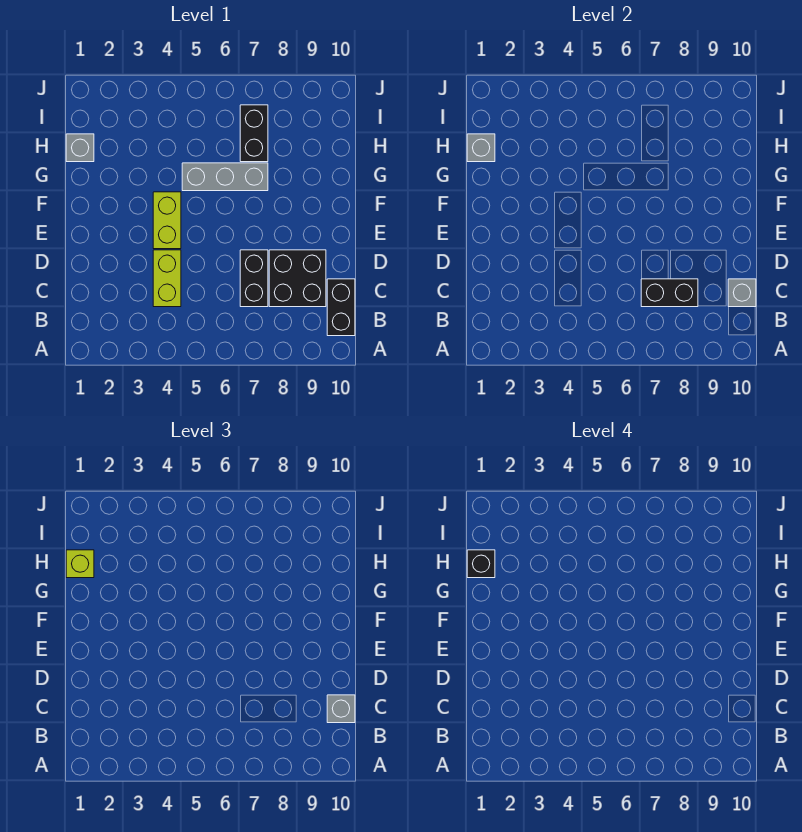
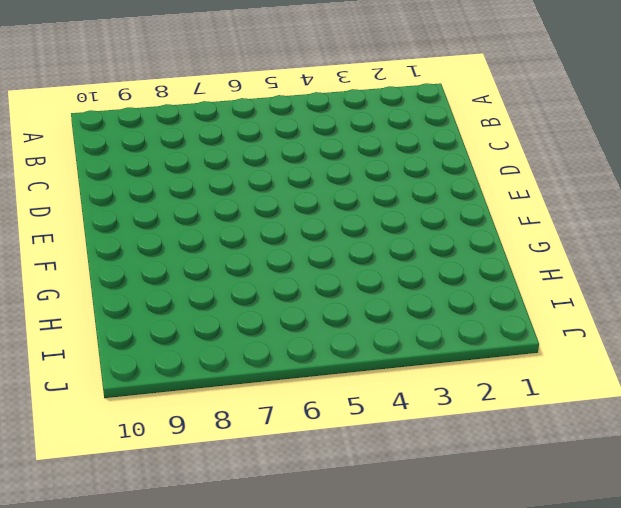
none -> black 1x2 brick [327,279,355,336]
none -> lime 1x2 brick [153,250,181,307]
none -> black 1x2 brick [240,250,268,307]

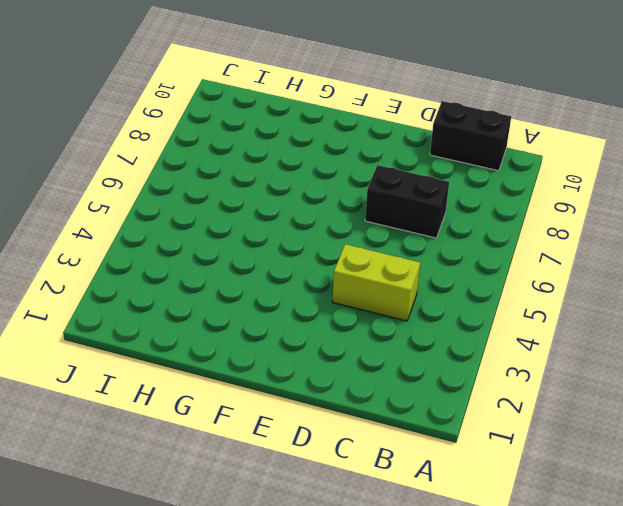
none -> black 2x2 brick [269,250,326,307]
none -> lime 1x2 brick [153,192,181,249]
none -> grey 1x3 brick [182,163,268,191]

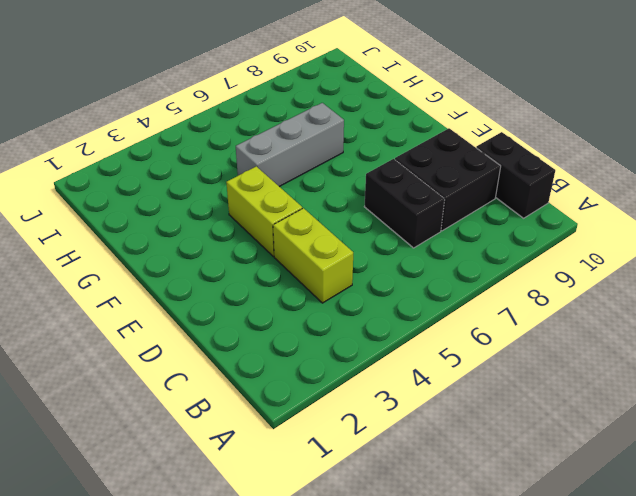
none -> grey 1x1 brick [66,134,94,162]
none -> black 1x2 brick [240,105,268,162]
none -> black 1x2 brick [641,279,698,307]

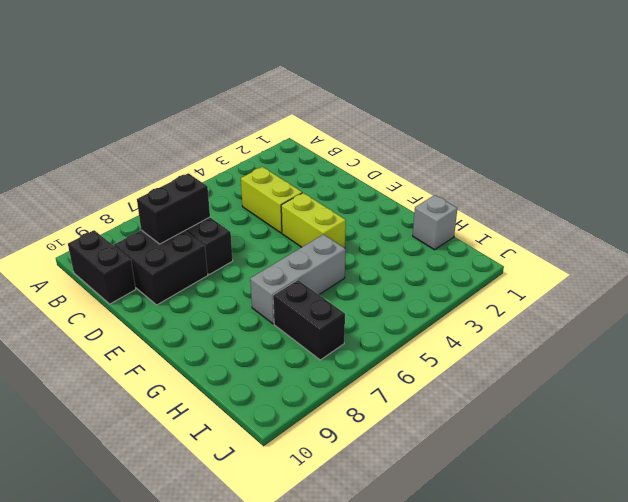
none -> grey 1x1 brick [728,279,756,307]
none -> grey 1x1 brick [467,134,495,162]
none -> grey 1x1 brick [327,695,355,723]

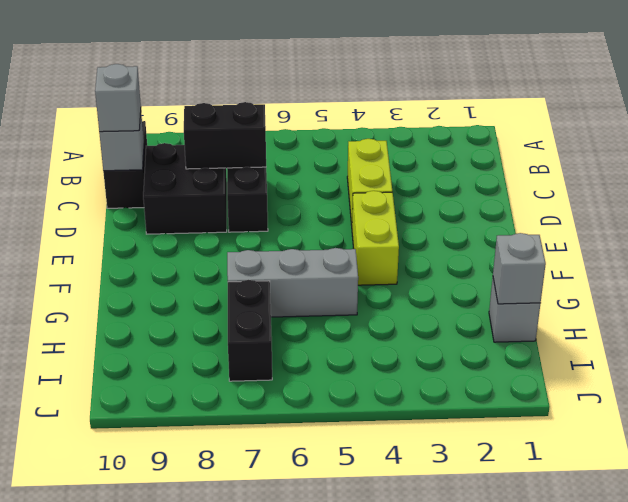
none -> lime 1x1 brick [66,550,94,578]
none -> black 1x1 brick [467,550,495,578]

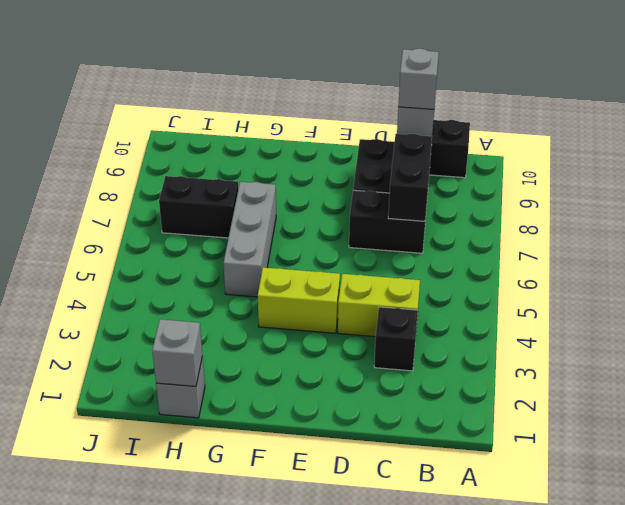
black 1x1 brick [374,307,418,371] -> black 1x1 brick moved to [467,550,495,578]
none -> lime 1x1 brick [66,550,94,578]

